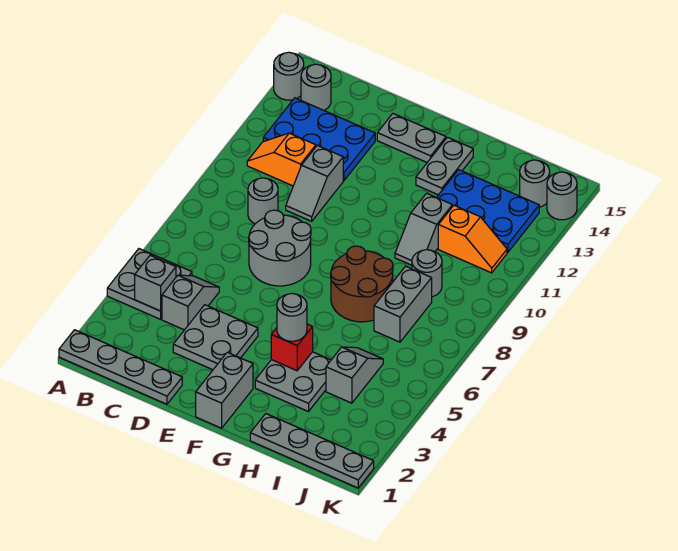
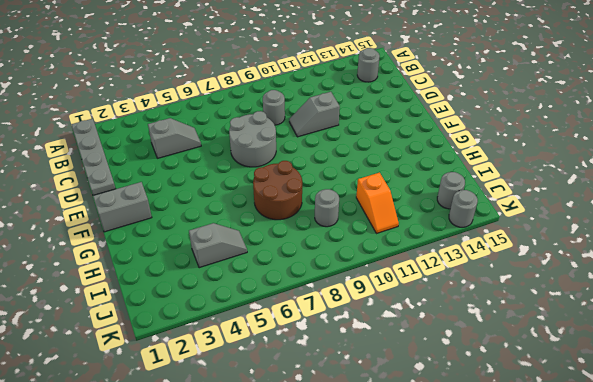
none -> grey 2x2 plate [107,249,192,319]
none -> grey 1x1 round brick [274,52,304,100]
none -> orange 1x2 slope [247,133,316,186]

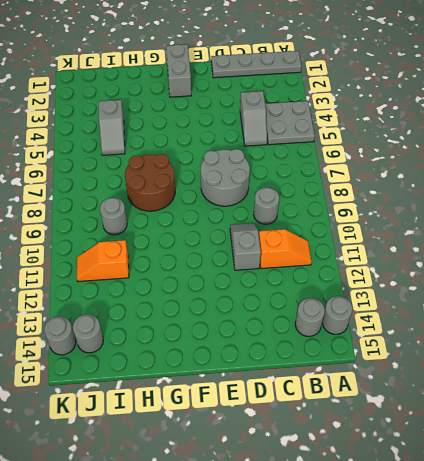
none -> blue 2x3 plate [263,98,375,181]
none -> grey 2x2 plate [173,305,258,370]
none -> grey 1x2 plate [377,114,446,162]

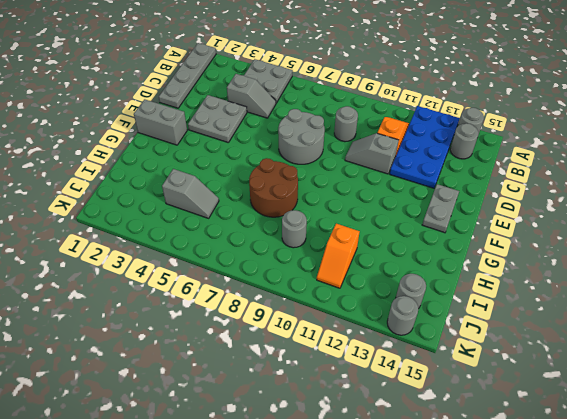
blue 2x4 plate [390,106,460,188] -> blue 2x3 plate [263,98,375,181]
none -> grey 2x2 plate [255,352,331,412]
none -> grey 1x2 plate [416,137,473,195]
none -> grey 1x4 plate [250,414,374,488]

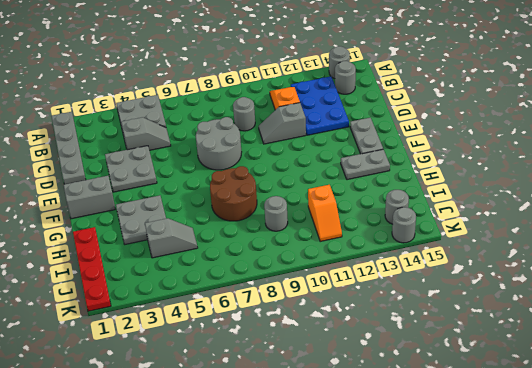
red 1x4 plate [73,227,111,311] -> grey 1x4 plate [250,414,374,488]
none -> grey 1x2 slope [395,193,452,265]
none -> blue 2x3 plate [437,170,539,253]
none -> grey 1x2 brick [374,266,432,342]

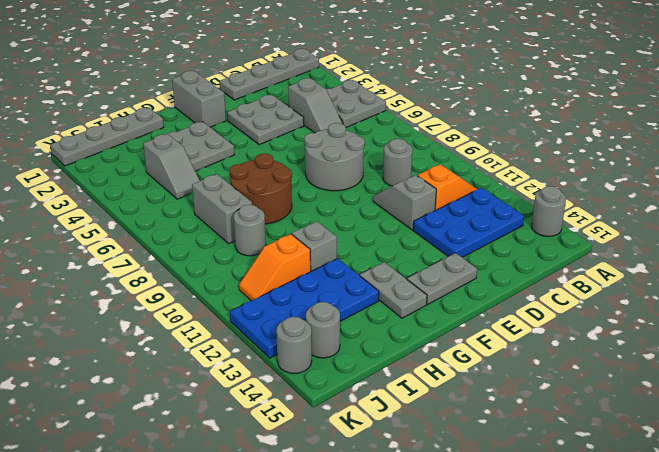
blue 2x4 plate [230,259,379,358] -> blue 2x3 plate [437,170,539,253]
none -> grey 1x1 round brick [301,64,331,110]
none -> grey 1x1 brick [135,255,176,311]
none -> red 1x1 brick [271,324,313,371]

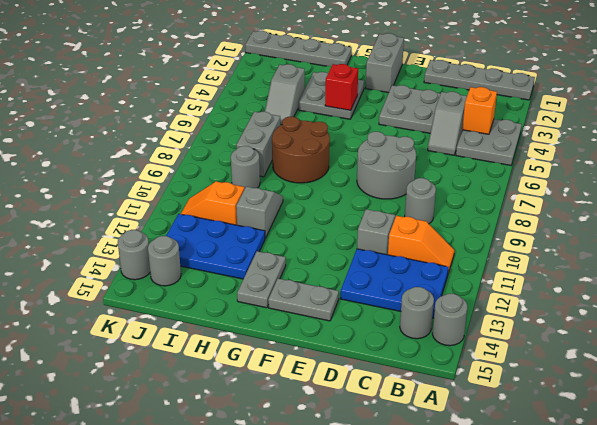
orange 1x1 brick [462,87,497,134] -> grey 1x1 brick [135,255,176,311]
none -> grey 1x1 round brick [277,294,307,341]

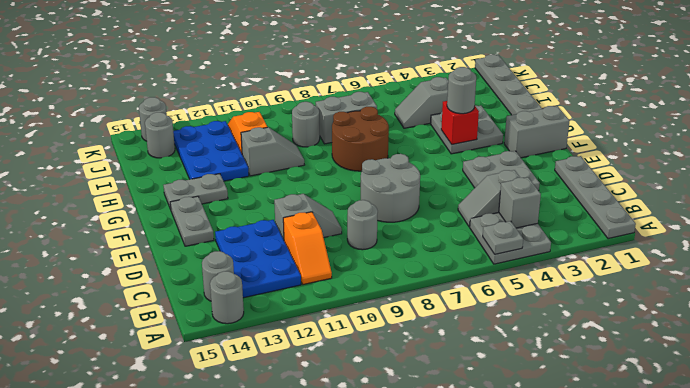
grey 1x1 plate [483,221,523,254] -> none

